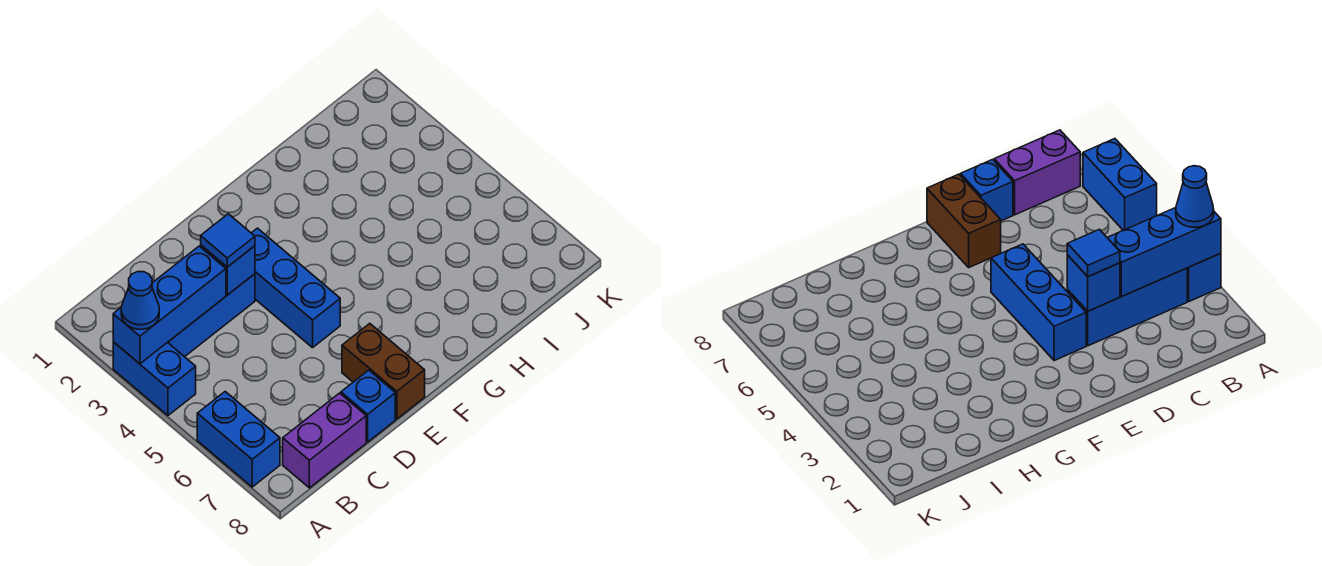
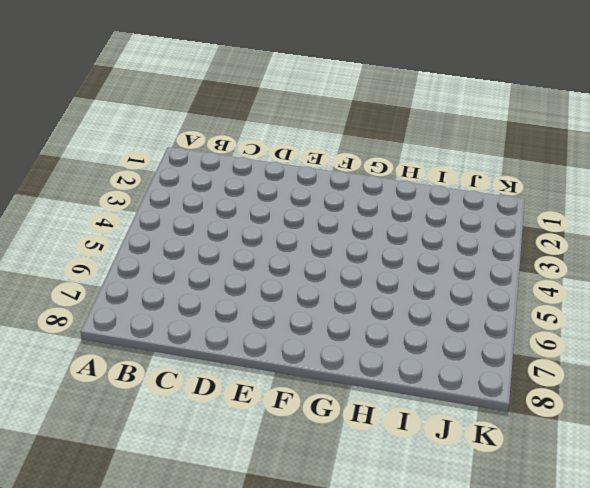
none -> blue 1x2 brick [113,342,196,415]
none -> blue 1x2 brick [197,392,280,487]

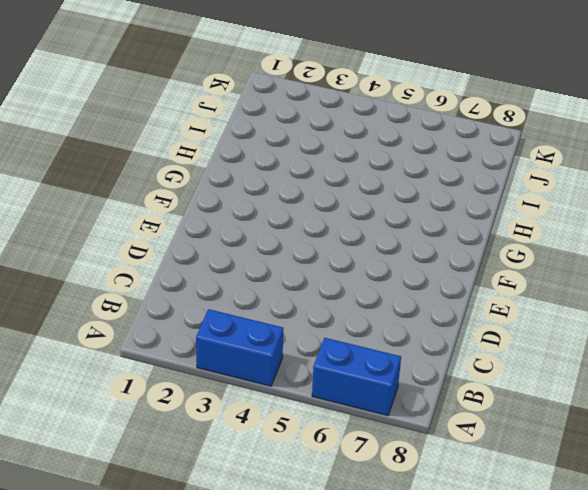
none -> blue 1x3 brick [168,274,255,357]
none -> purple 1x2 brick [283,393,366,488]

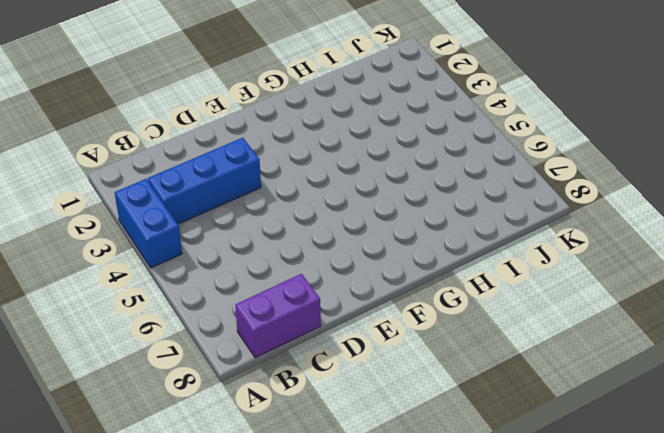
none -> blue 1x2 brick [197,392,280,487]
none -> blue 1x1 brick [341,370,395,442]

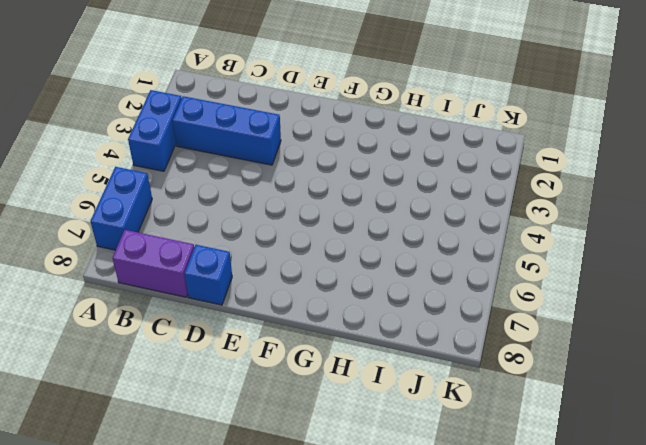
none -> blue 1x3 brick [252,228,340,348]
none -> brown 1x2 brick [342,323,425,419]

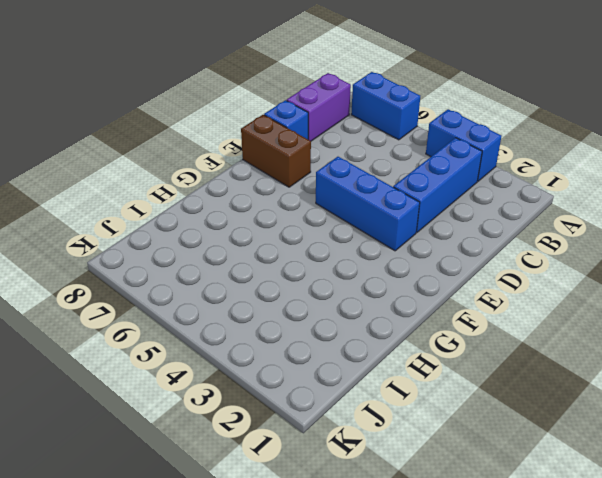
none -> blue 1x3 brick [113,246,226,364]
none -> blue 1x1 brick [201,245,255,295]

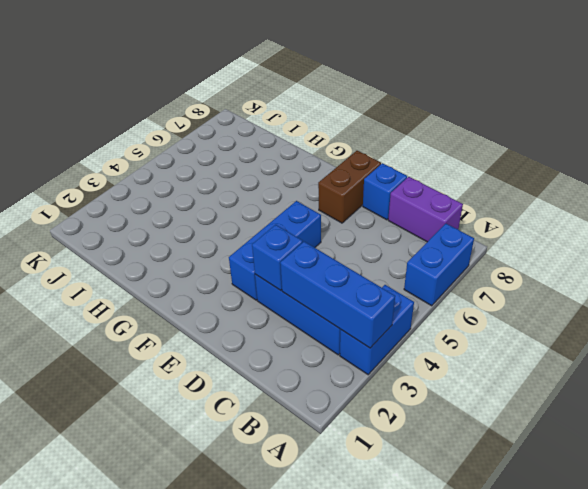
none -> blue 1x1 cone [121,272,159,329]
none -> blue 1x1 tile [201,214,255,267]

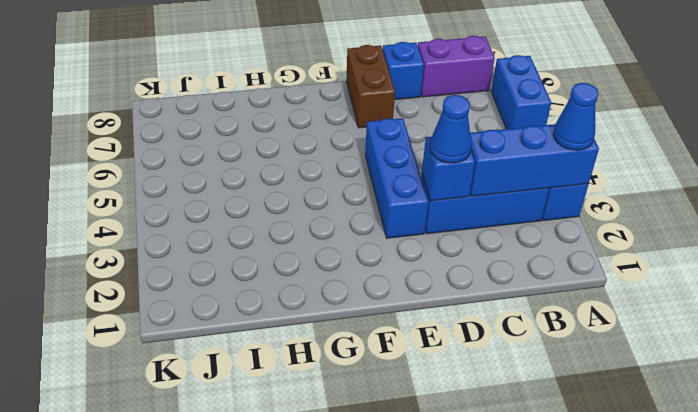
blue 1x1 cone [430,95,472,163] -> blue 1x1 tile [201,214,255,267]

